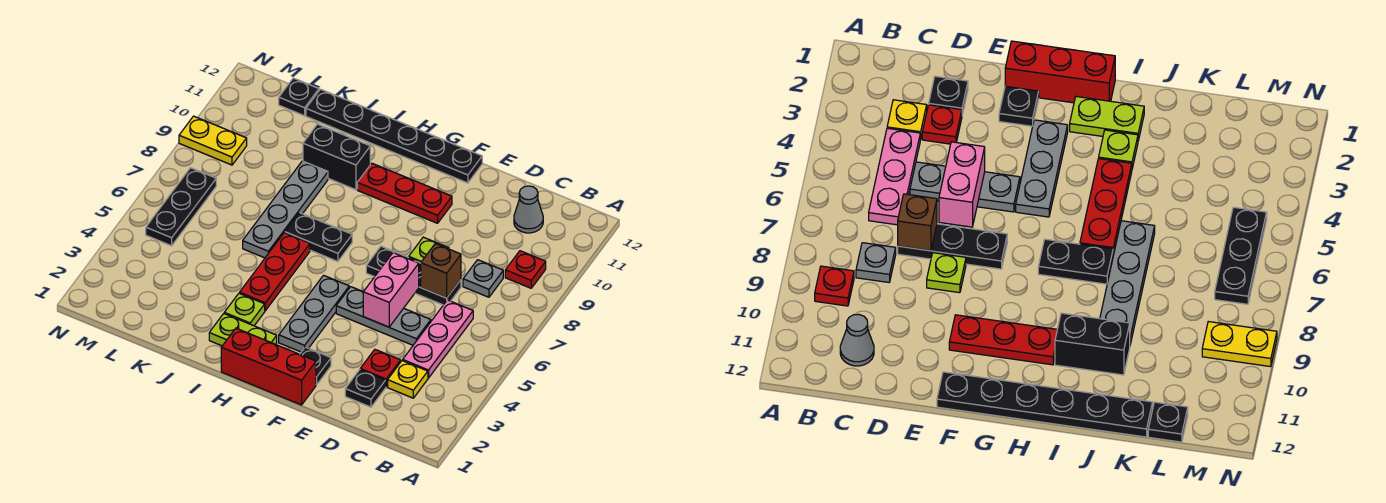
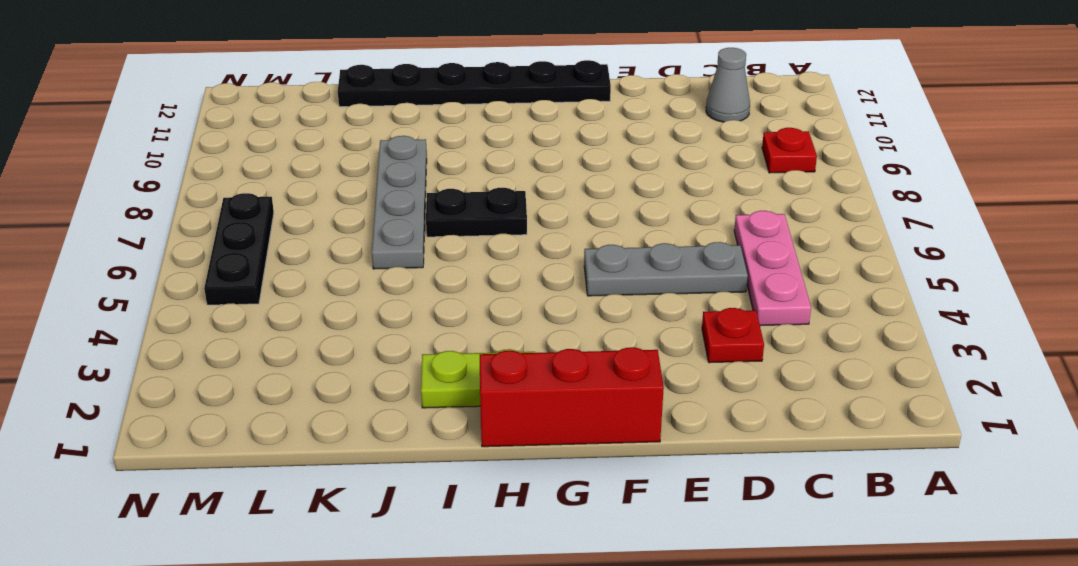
none -> yellow 1x1 plate [388,361,428,398]
none -> grey 1x1 plate [463,260,503,297]
none -> black 1x1 plate [345,370,386,407]

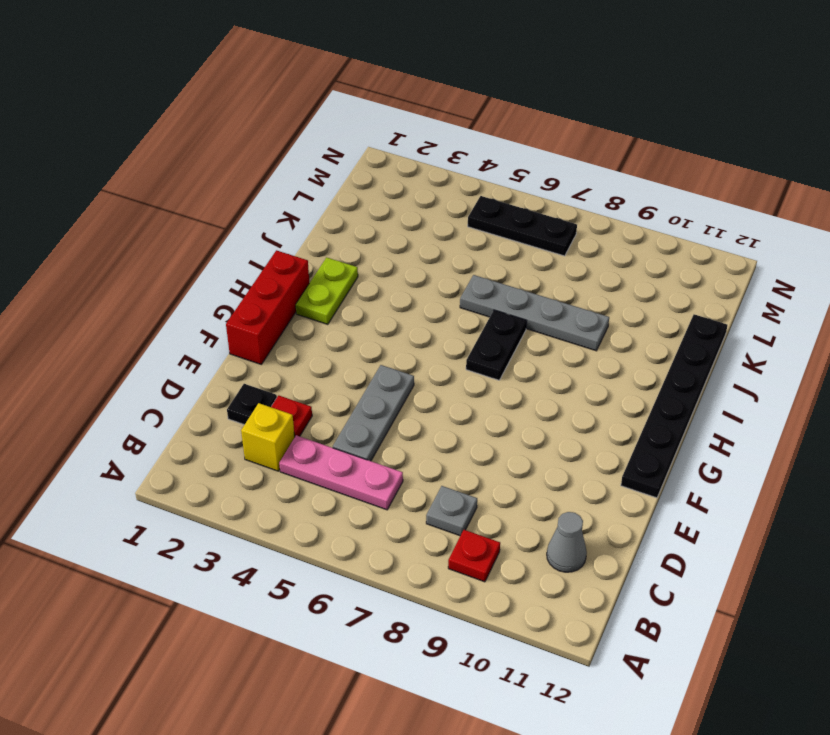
yellow 1x1 brick [241,403,295,471] -> yellow 1x1 plate [388,361,428,398]
none -> black 1x3 plate [366,246,461,305]
none -> lime 1x1 plate [409,237,449,262]
none -> black 1x1 plate [300,347,331,385]

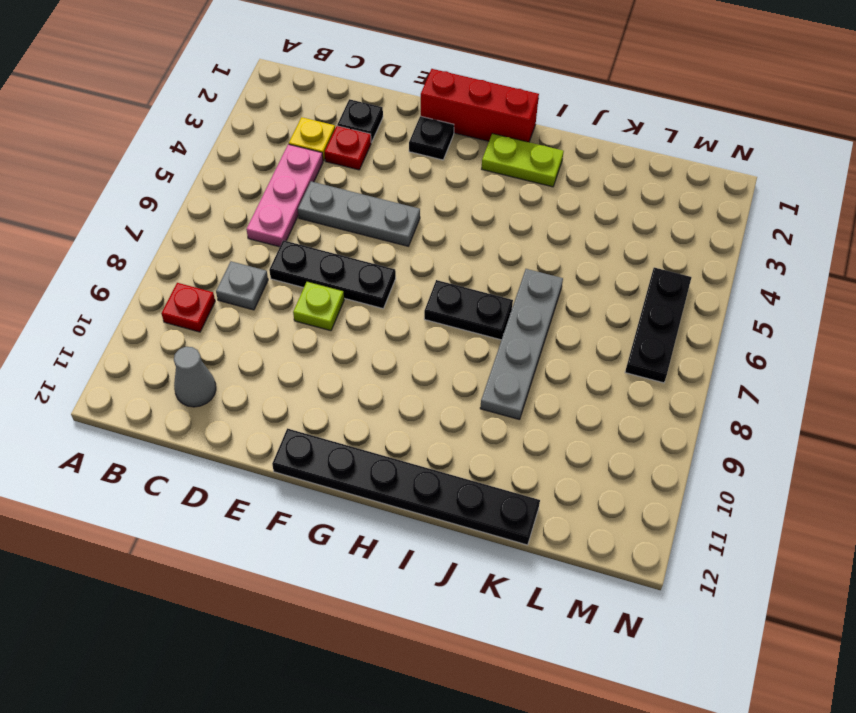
none -> red 1x3 plate [357,163,452,223]
none -> grey 1x3 plate [279,275,349,352]
none -> lime 1x1 plate [224,293,265,326]

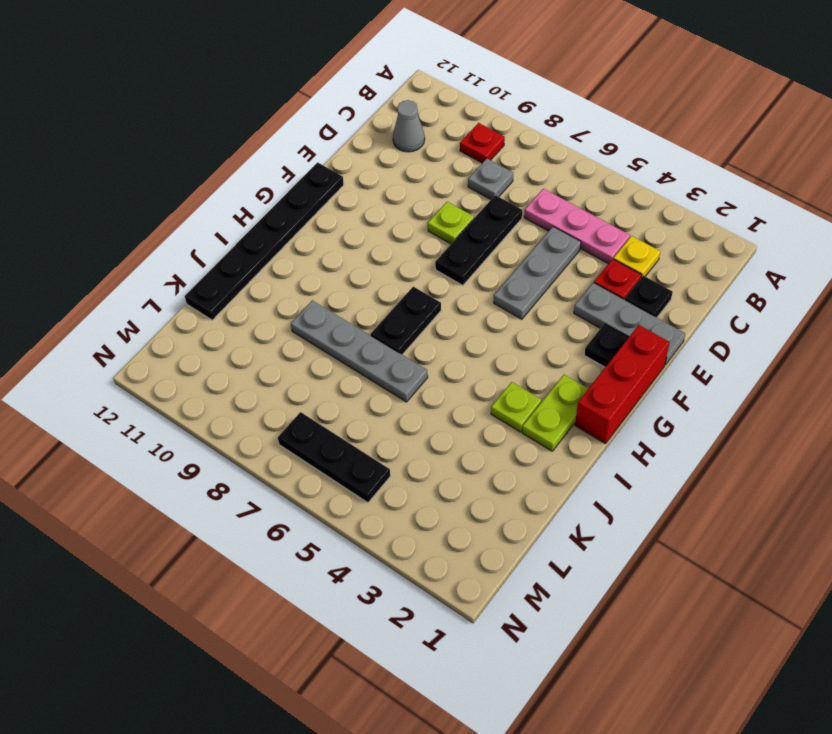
grey 1x3 plate [574,282,685,365] -> grey 1x3 plate moved to [279,275,349,352]
none -> red 1x3 plate [357,163,452,223]
none -> red 1x3 plate [239,233,310,311]
none -> black 1x2 brick [303,124,370,190]

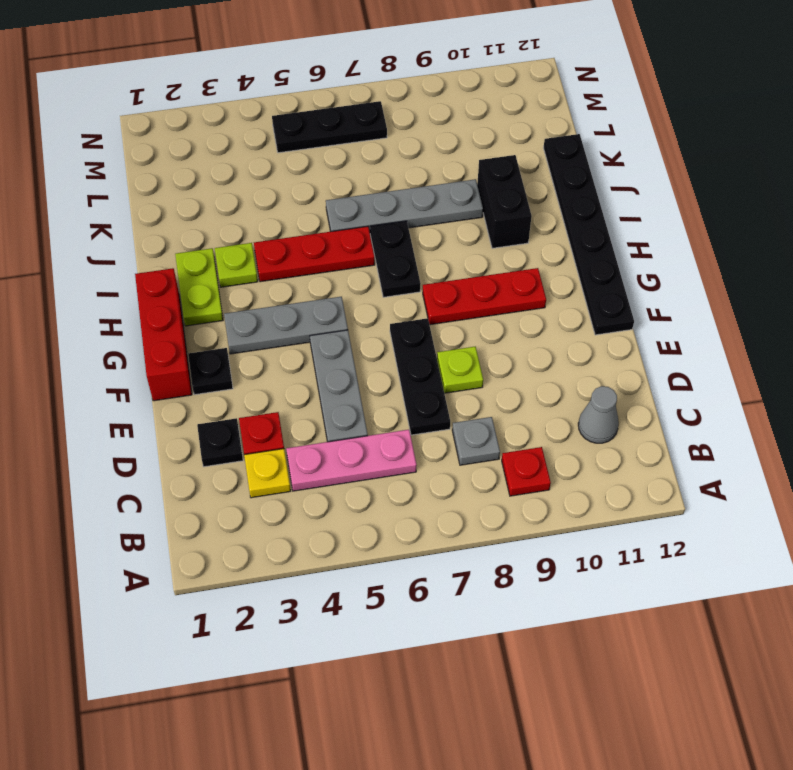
red 1x3 plate [423,268,546,325] -> red 1x3 plate turned to [357,163,452,223]
none -> black 1x1 plate [279,78,319,116]
none -> yellow 1x2 plate [179,116,247,165]
none -> brown 1x1 brick [421,244,461,298]

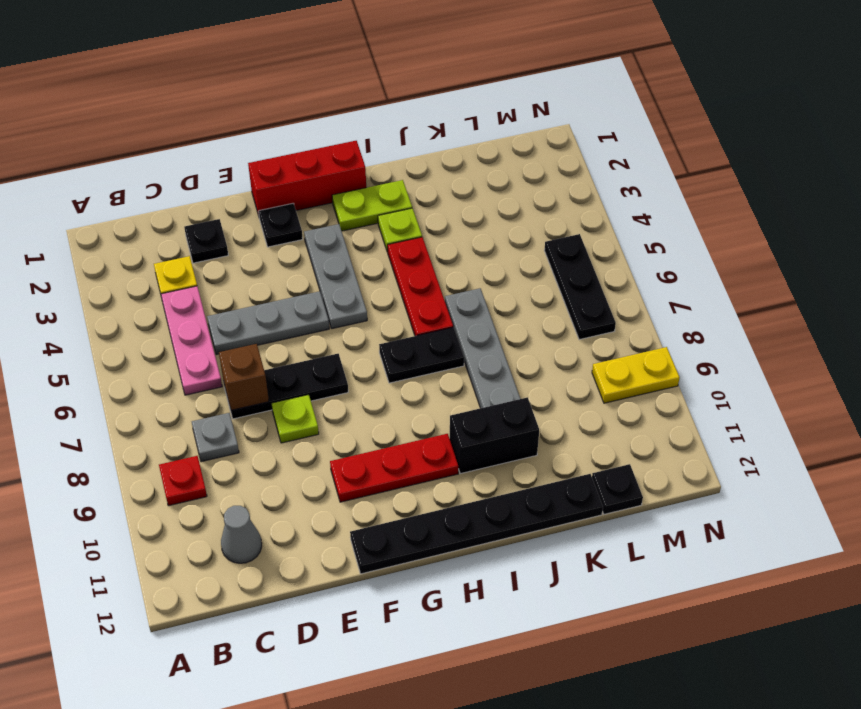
none -> red 1x1 plate [360,350,401,387]
none -> pink 1x2 brick [363,253,419,327]

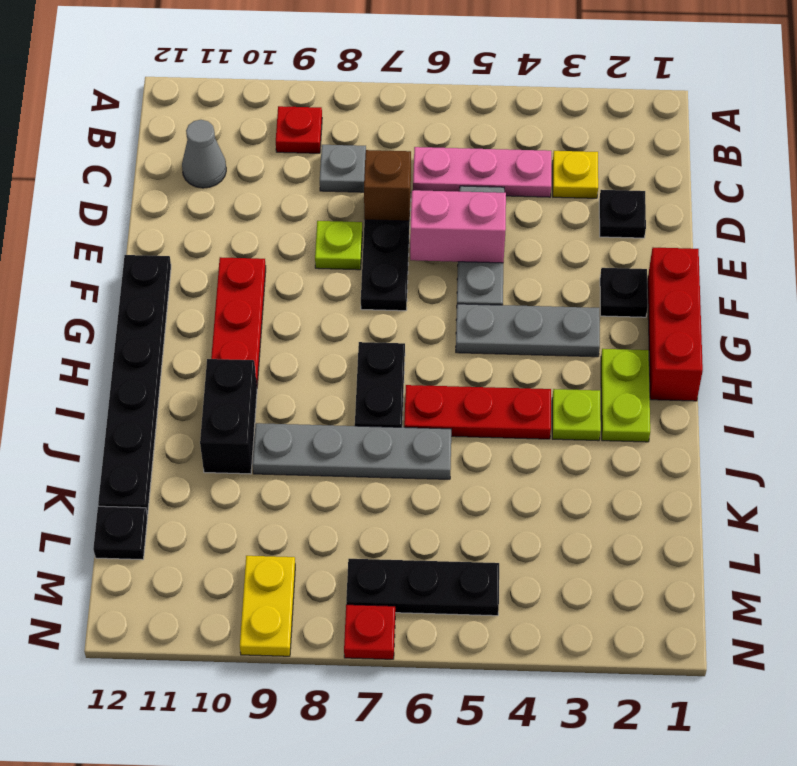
red 1x1 plate [344,605,395,659] -> red 1x1 plate moved to [360,350,401,387]

